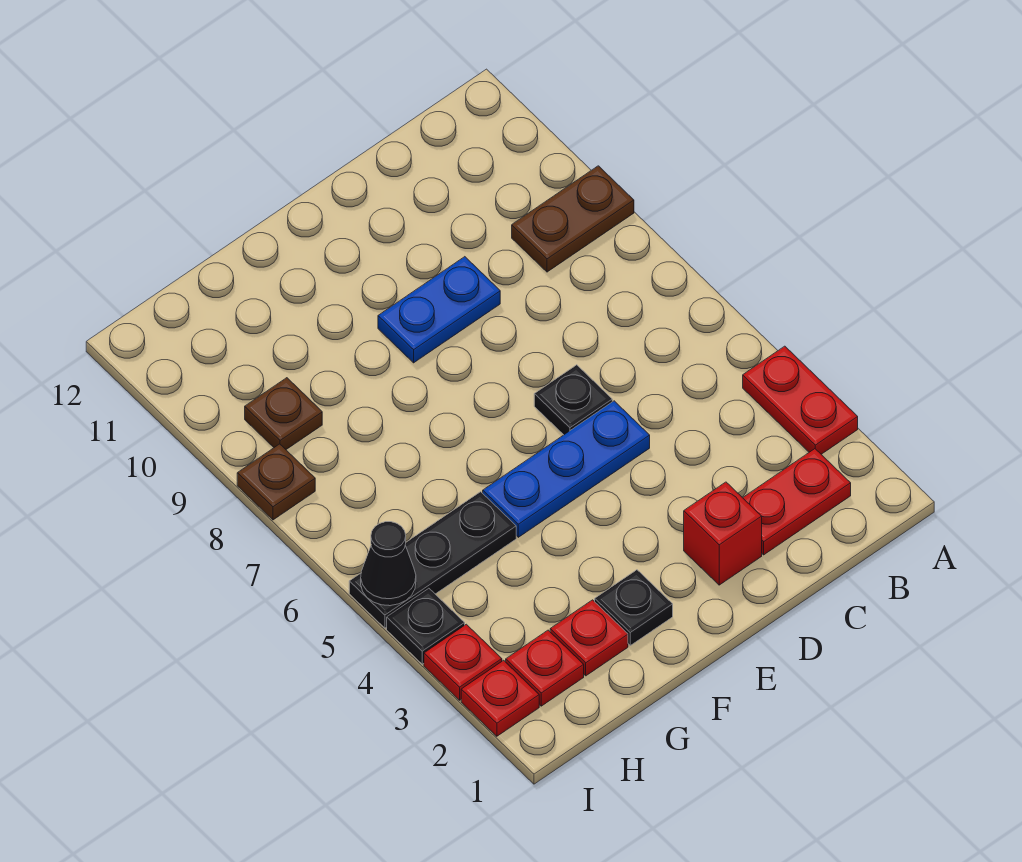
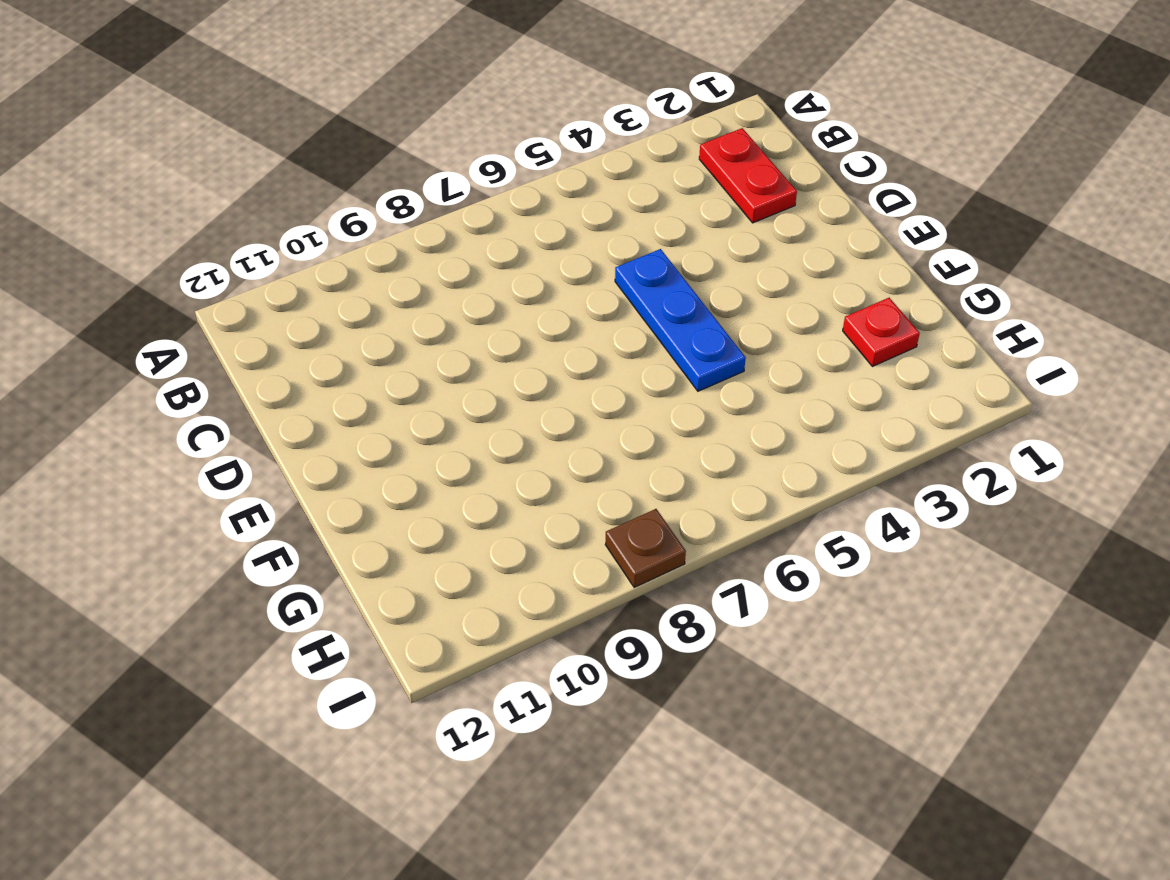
none -> red 1x2 plate [743,346,858,454]
none -> brown 1x2 plate [512,166,634,272]
none -> red 1x1 brick [684,482,762,585]

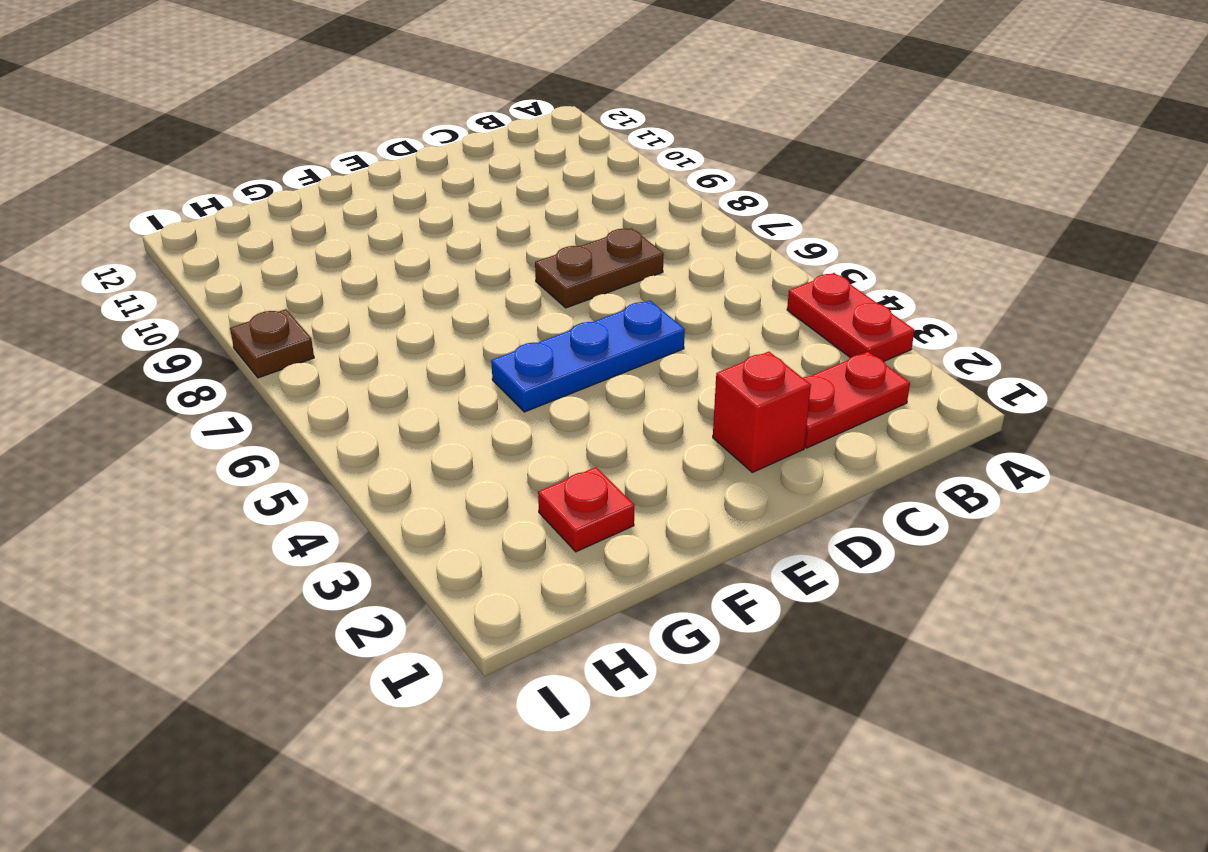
brown 1x2 plate [535,228,664,308] -> brown 1x2 plate moved to [512,166,634,272]
none -> black 1x1 plate [534,365,612,435]
none -> blue 1x2 plate [378,257,500,363]
none -> black 1x1 plate [595,570,673,645]

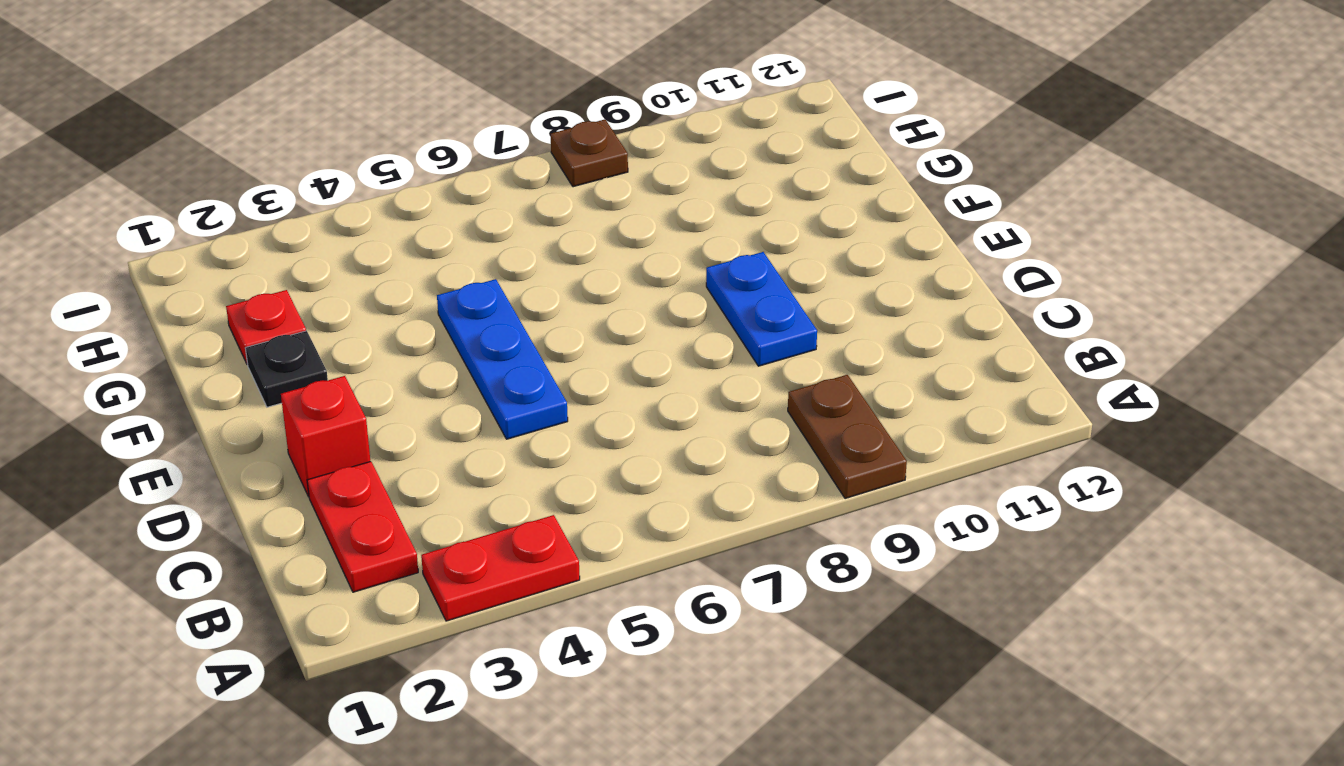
none -> black 1x1 plate [534,365,612,435]
none -> black 1x3 plate [349,492,516,628]
none -> red 1x1 plate [506,630,584,706]

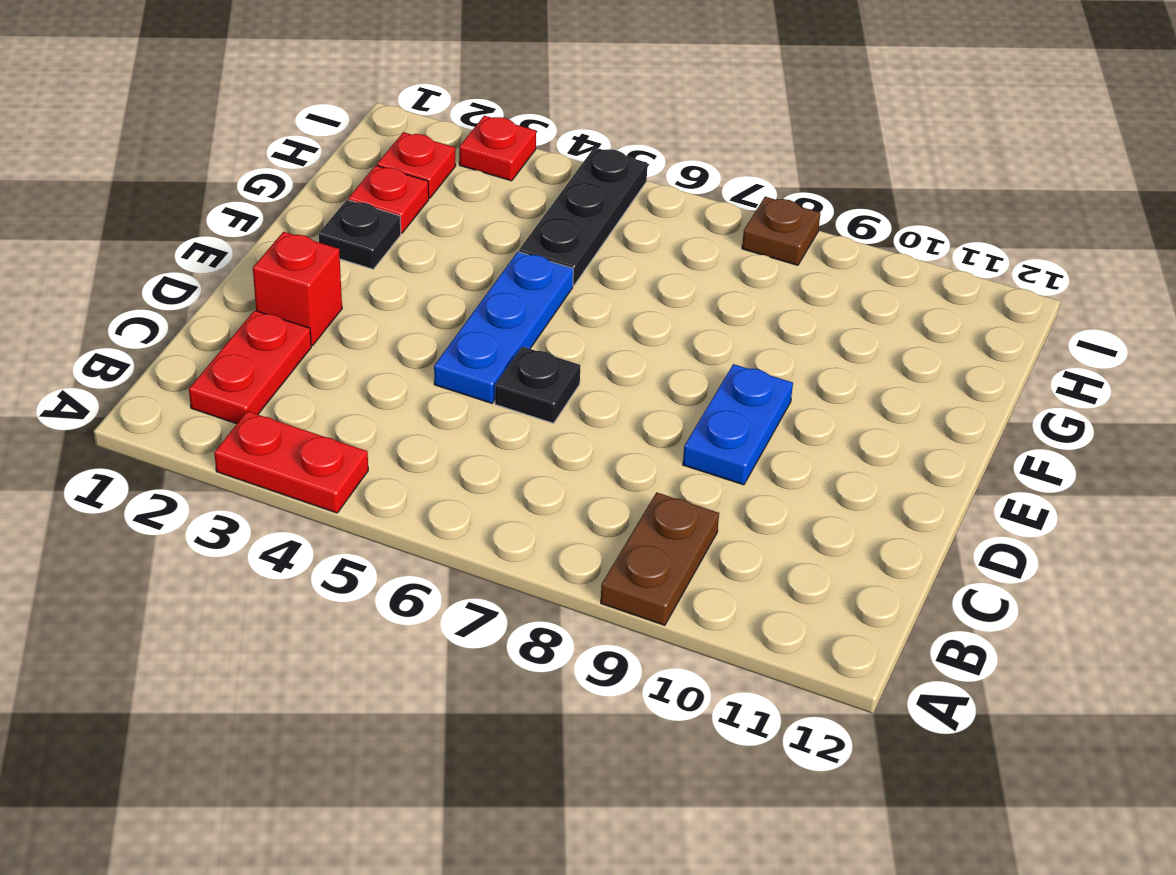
none -> brown 1x1 plate [245,378,322,449]
none -> red 1x1 plate [461,660,539,736]
none -> black 1x1 plate [387,588,465,664]

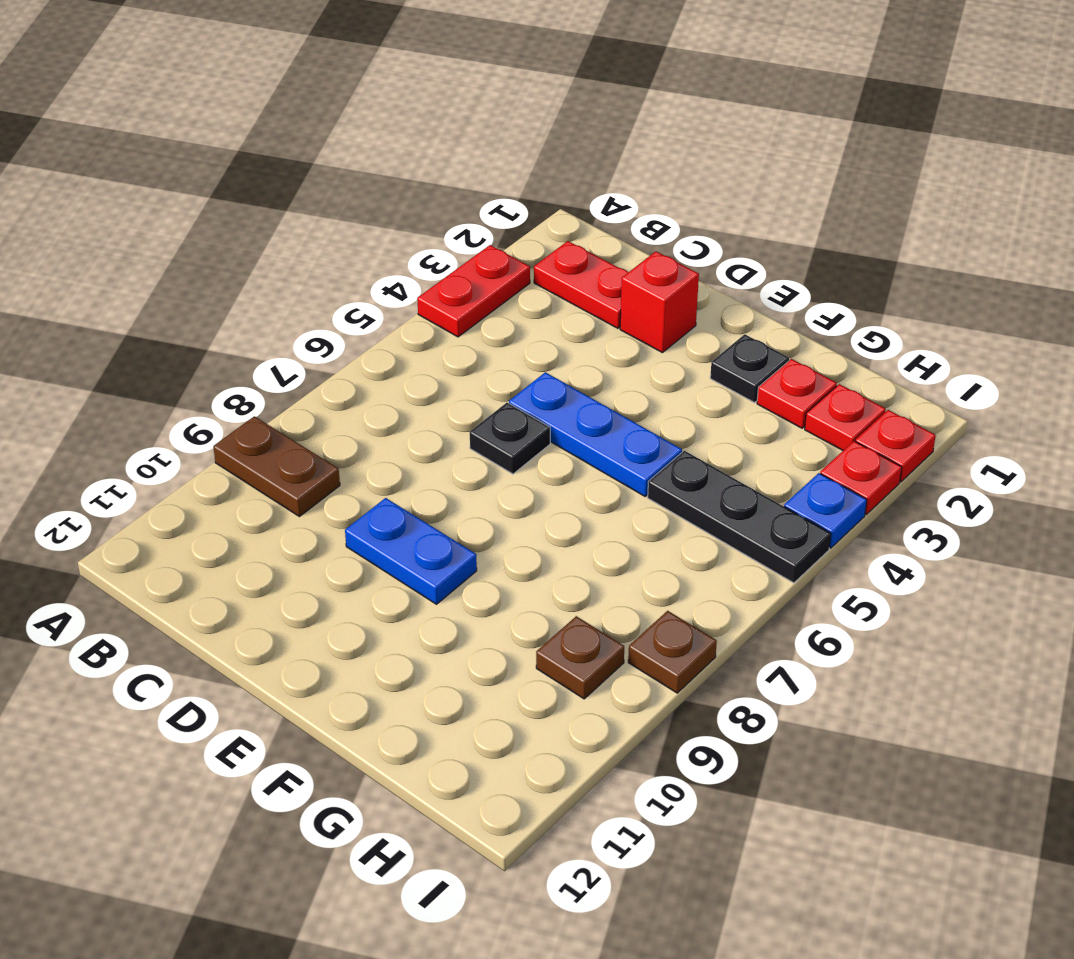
blue 1x1 plate [784,473,867,548] -> black 1x1 plate [387,588,465,664]
none -> black 1x1 cone [361,522,416,606]

